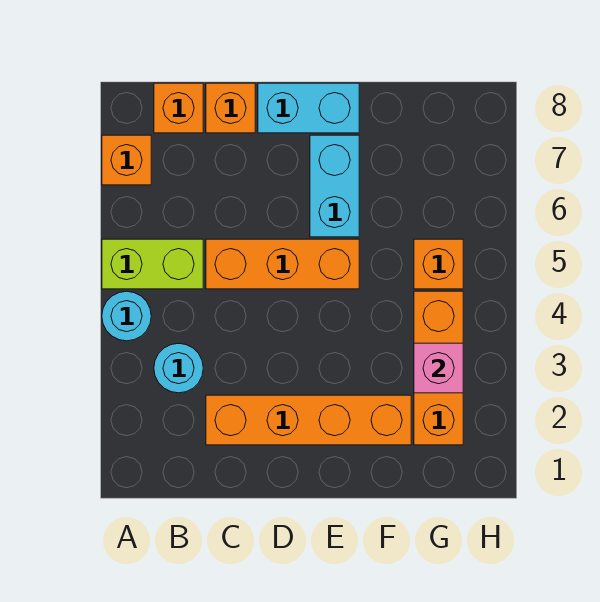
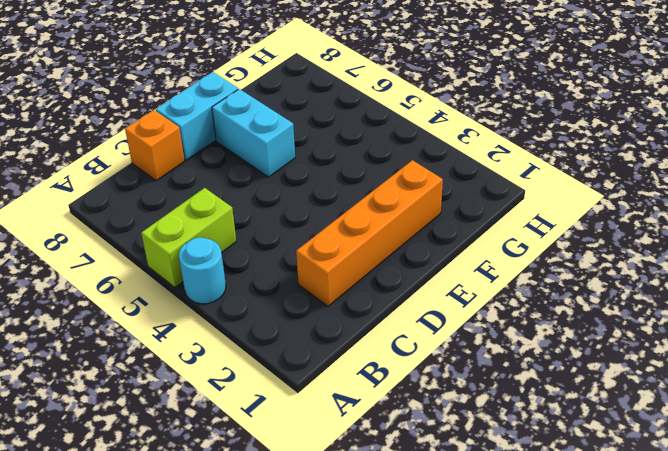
none -> orange 1x1 brick [102,135,151,185]
none -> cyan 1x1 round brick [154,343,203,393]
none -> orange 1x1 brick [154,83,203,133]

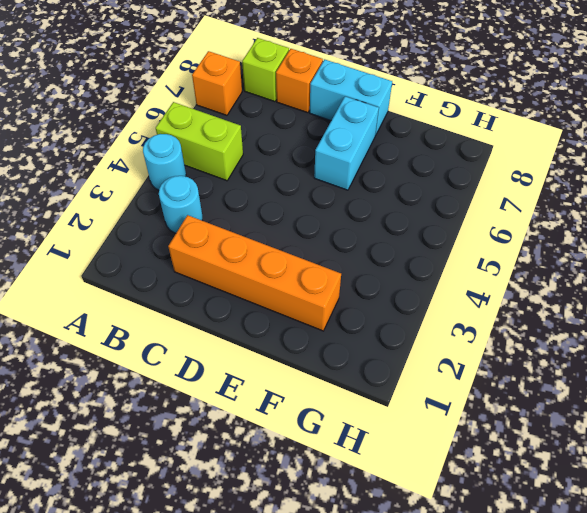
lime 1x1 brick [242,38,289,102] -> orange 1x1 brick [154,83,203,133]
none -> orange 1x3 brick [206,239,359,289]
none -> orange 1x3 brick [414,291,463,445]
none -> orange 1x1 brick [414,239,463,289]

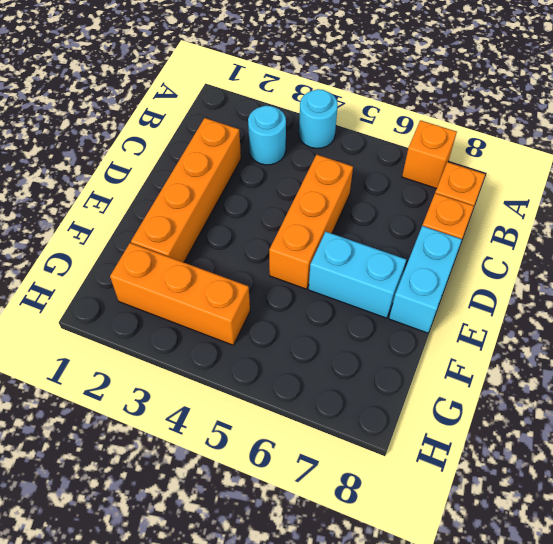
none -> lime 1x2 brick [102,239,203,289]
none -> orange 1x1 brick [414,239,463,289]
none -> pink 1x1 brick [414,343,463,393]

